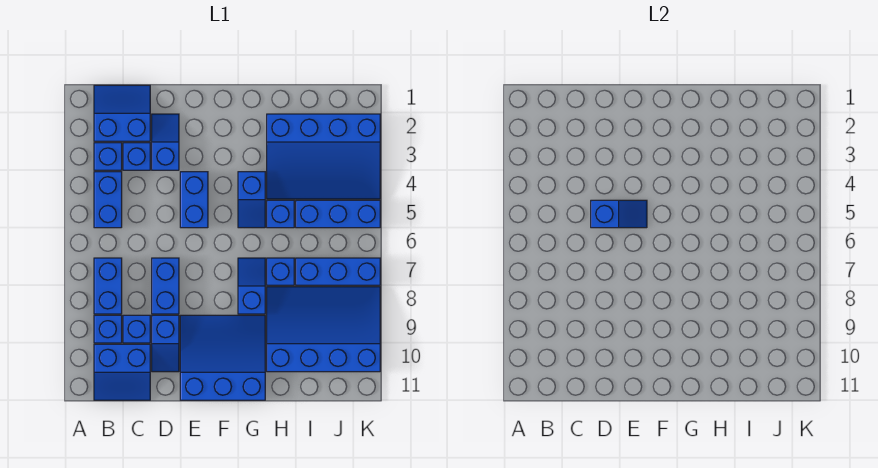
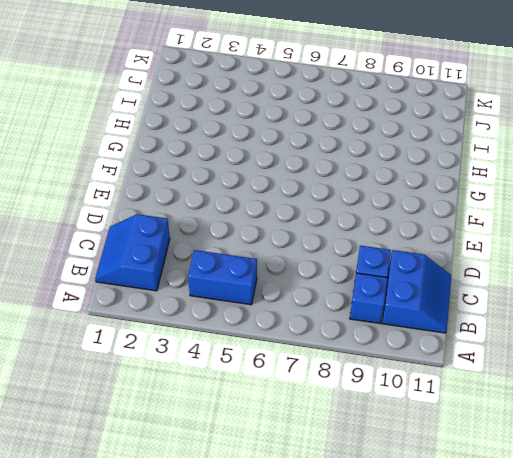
none -> blue 1x1 brick [94,143,122,170]
none -> blue 1x2 brick [94,258,122,314]
none -> blue 1x1 brick [123,143,150,170]

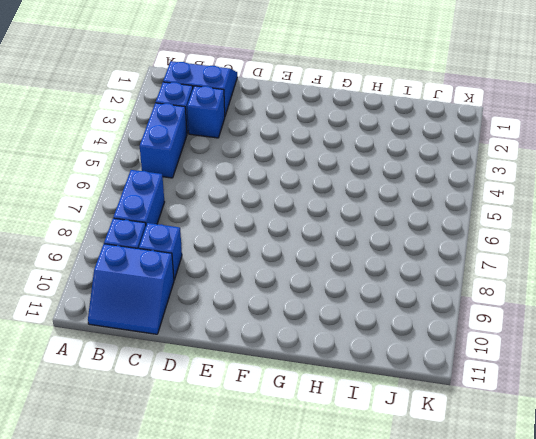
none -> blue 1x2 slope [152,114,179,170]
none -> blue 1x2 brick [152,258,179,314]
none -> blue 1x2 slope [152,315,179,372]

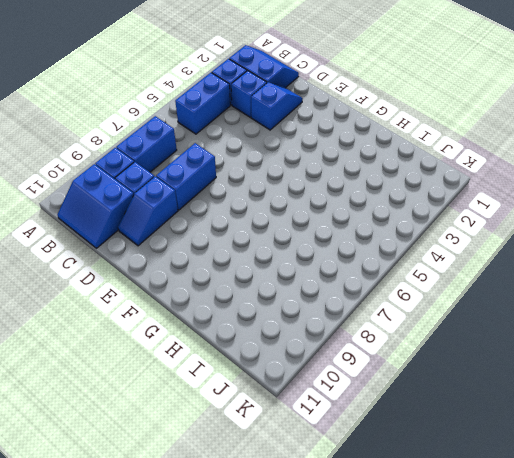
none -> blue 1x2 brick [180,172,208,228]
none -> blue 3x3 slope [180,315,265,400]
none -> blue 1x2 slope [238,172,265,228]

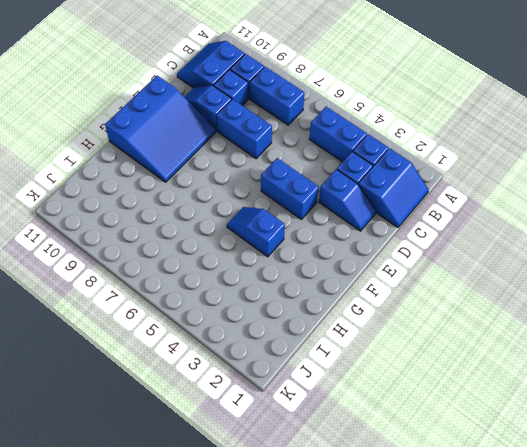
none -> blue 1x2 slope [238,258,265,314]
none -> blue 3x4 slope [267,114,380,199]
none -> blue 1x1 brick [267,200,294,228]

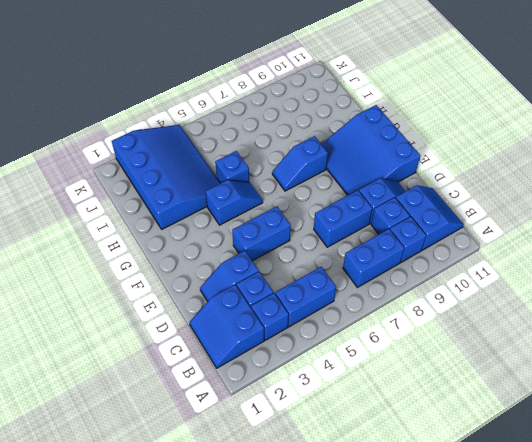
none -> blue 1x1 brick [267,258,294,285]
none -> blue 3x4 slope [267,287,380,372]
none -> blue 1x3 brick [296,200,380,228]

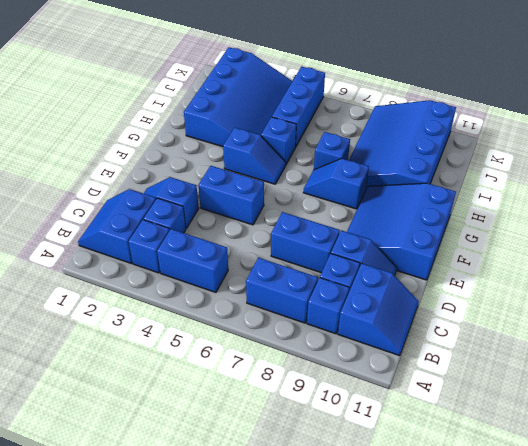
none -> blue 1x3 brick [296,258,380,285]
none -> blue 1x2 slope [591,200,647,228]

